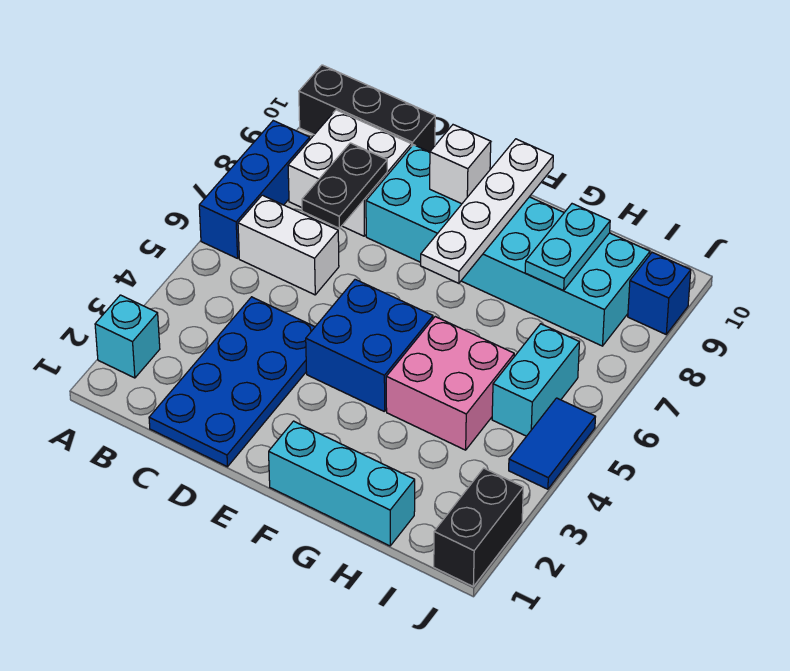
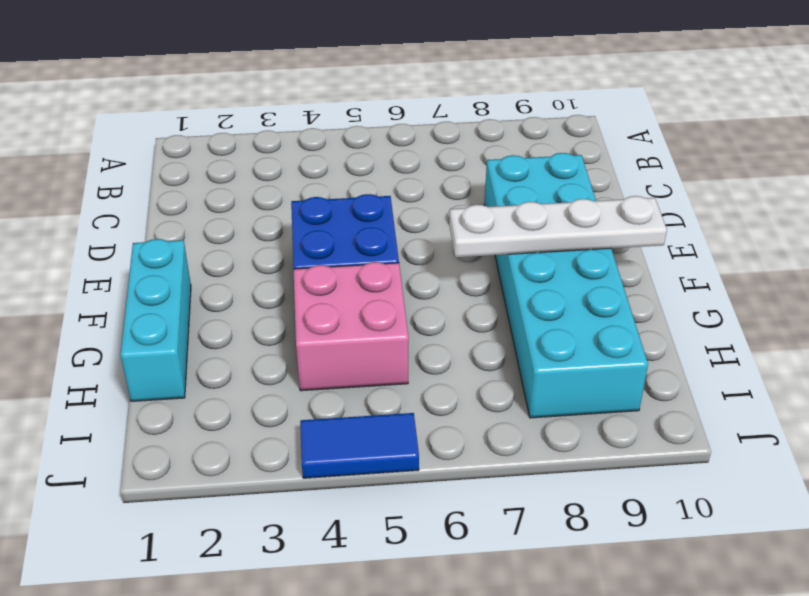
none -> cyan 1x1 brick [95,295,160,378]
none -> blue 1x3 brick [199,121,310,258]
none -> black 1x3 brick [299,65,435,152]

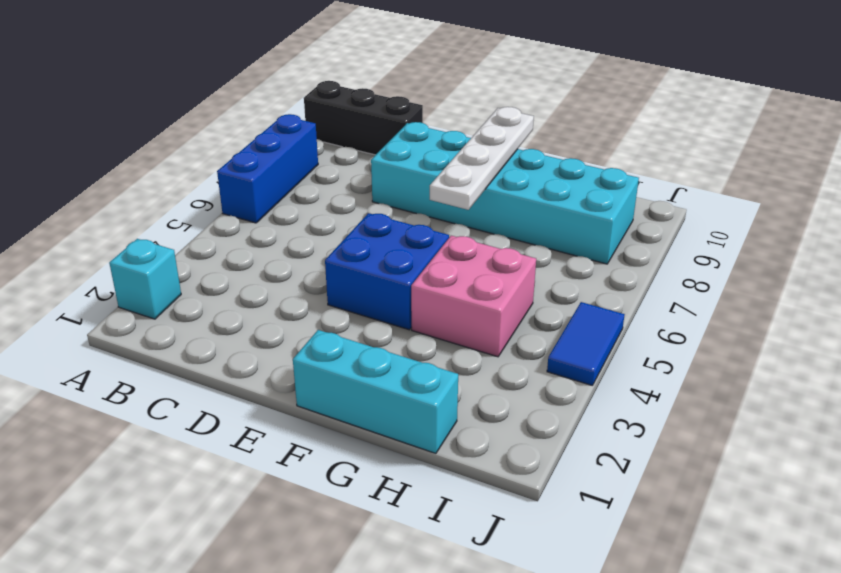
none -> white 1x2 brick [238,195,339,295]
none -> white 2x2 brick [288,110,411,236]
none -> blue 2x4 plate [149,297,315,467]

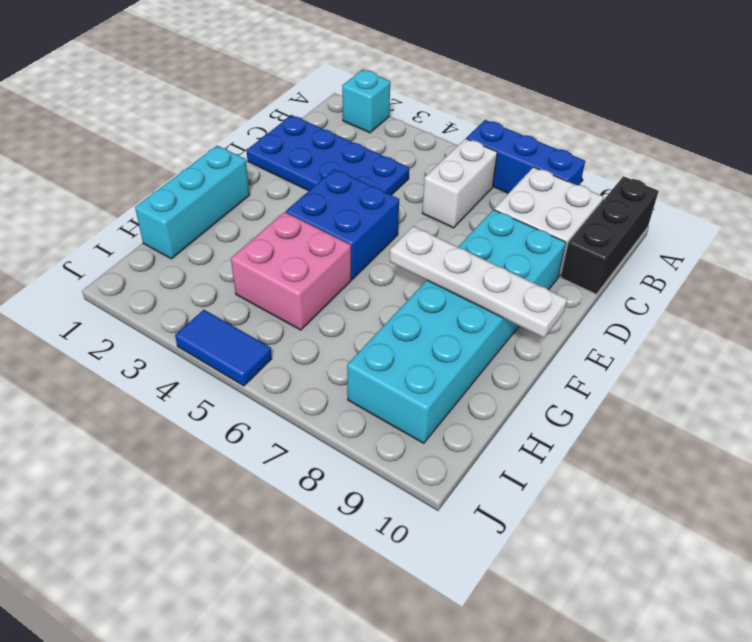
none -> cyan 1x2 brick [492,324,579,436]
none -> black 1x2 brick [434,468,523,586]
none -> blue 1x1 brick [628,252,691,334]

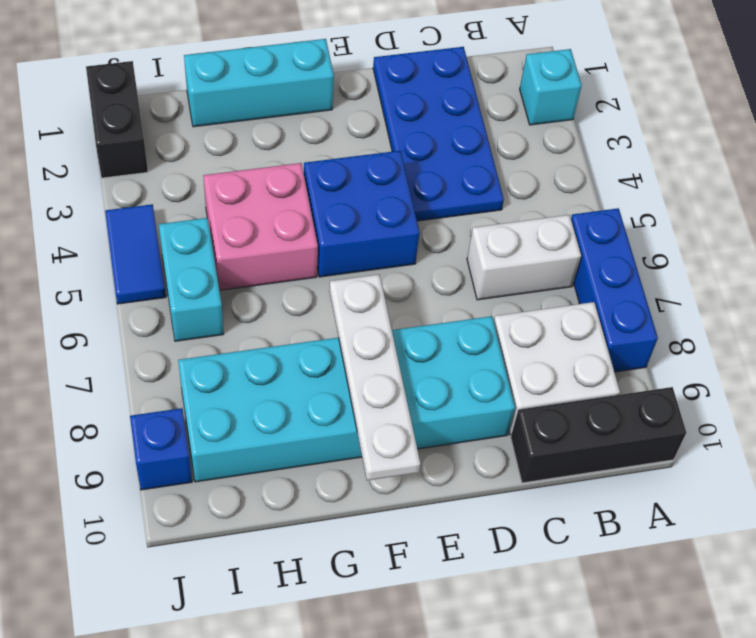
none -> black 1x2 plate [302,143,387,228]
none -> white 1x1 brick [430,125,491,204]
none -> cyan 1x2 plate [525,204,610,291]

